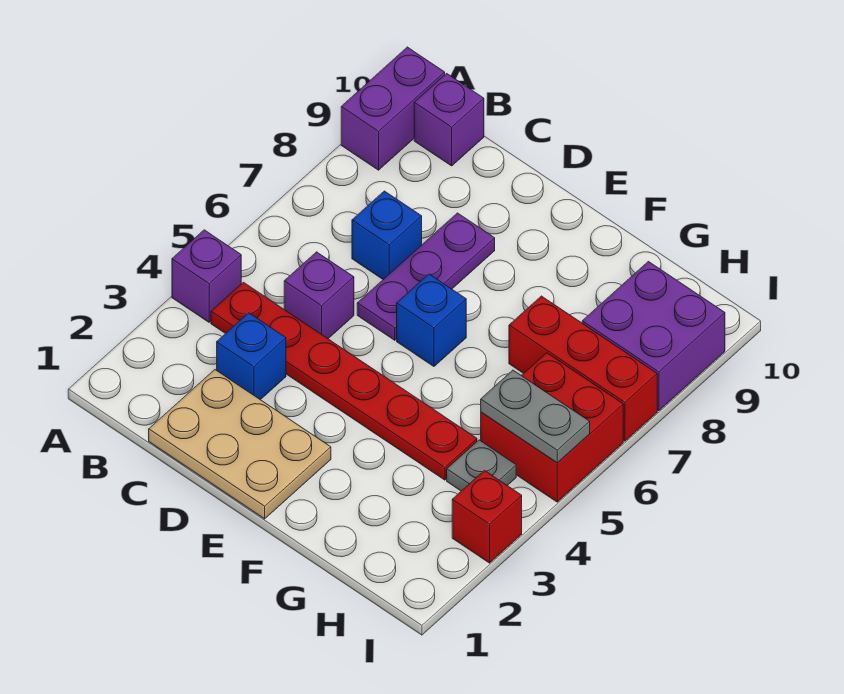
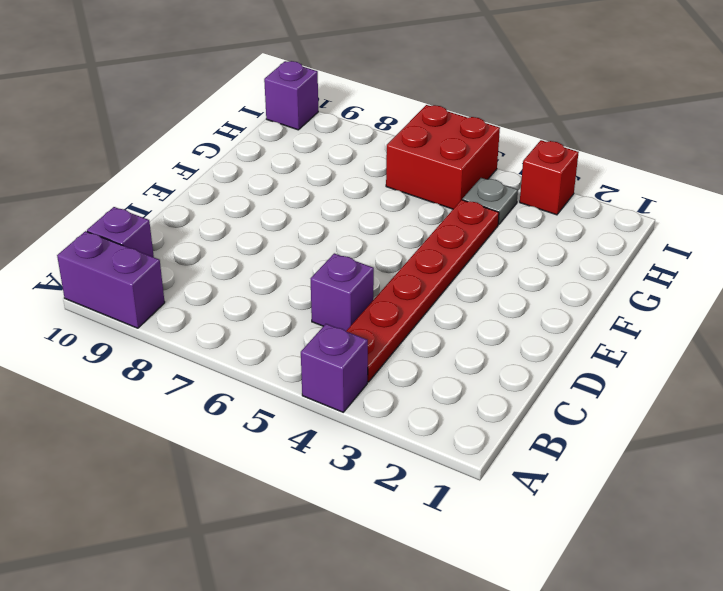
purple 1x1 brick [264,61,318,130] -> none
none -> tan 2x3 plate [149,370,331,519]
none -> blue 1x1 brick [217,313,286,400]
none -> blue 1x1 brick [352,191,422,279]

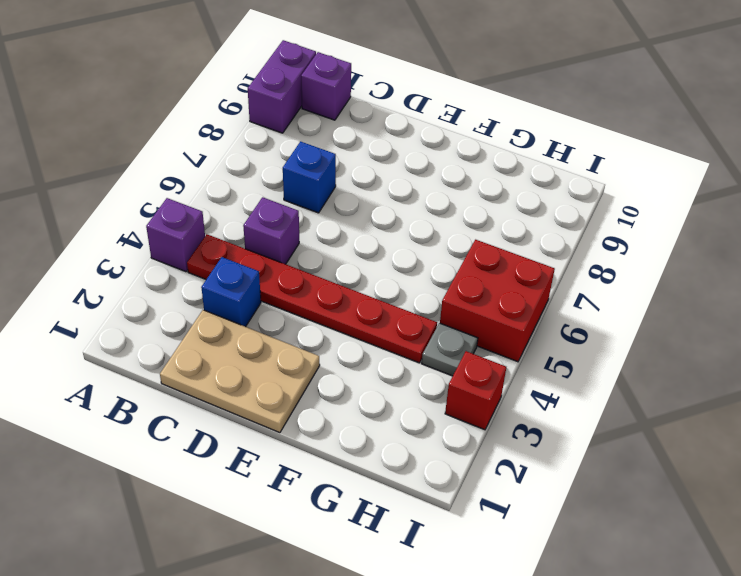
none -> purple 1x3 plate [357,213,495,340]
none -> blue 1x1 brick [397,274,466,366]
none -> red 1x3 brick [509,296,657,441]

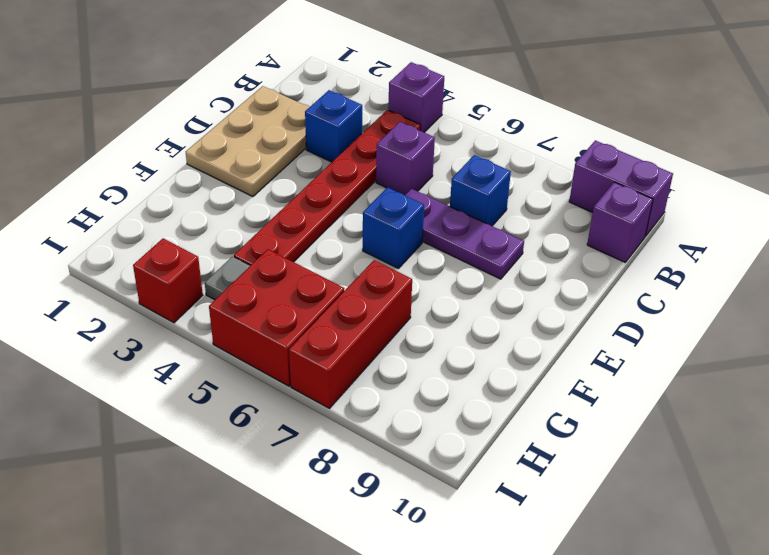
none -> purple 2x2 brick [582,262,725,411]
none -> grey 1x2 plate [481,370,590,463]

